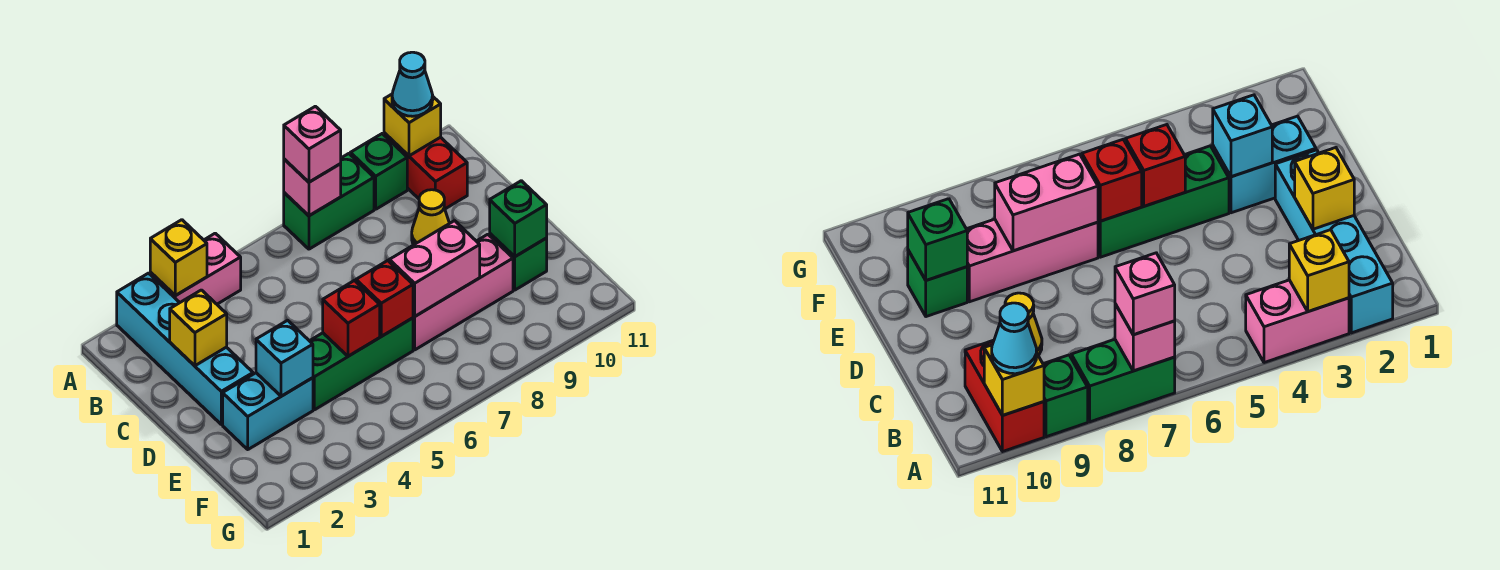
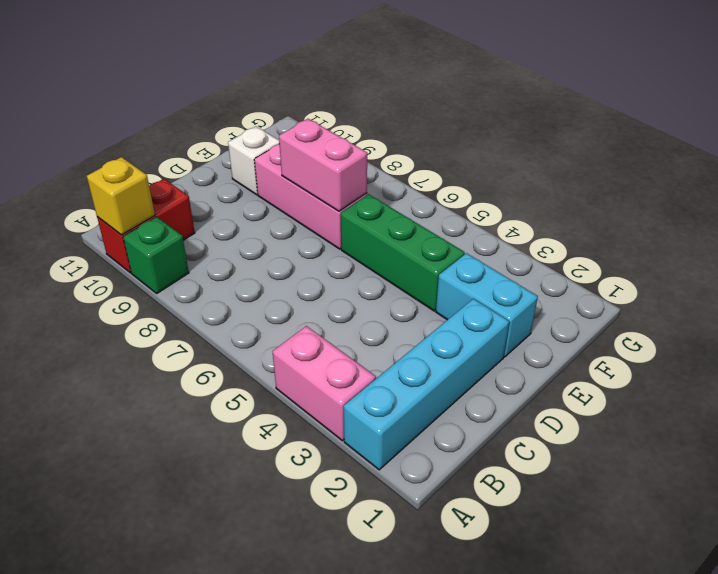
white 1x1 brick [228,126,279,195] -> green 1x1 brick [490,234,547,290]
none -> green 1x2 brick [284,154,374,249]
none -> yellow 1x1 cone [412,190,449,245]
none -> yellow 1x1 brick [150,220,207,296]

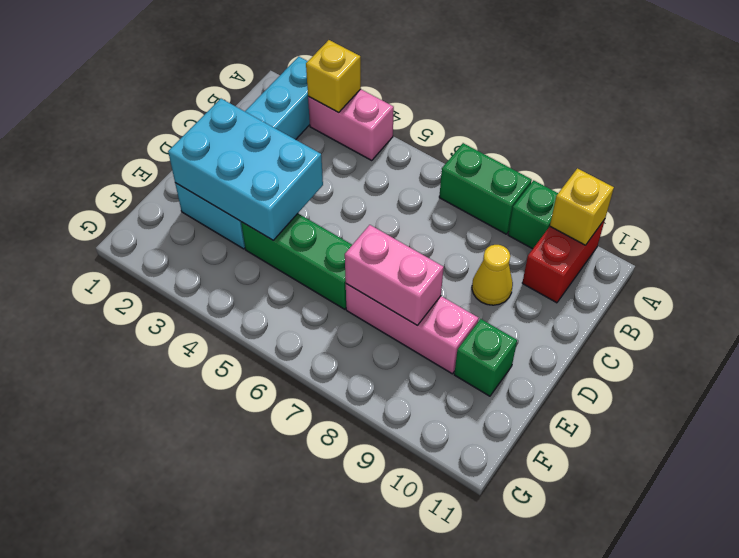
cyan 2x3 brick [168,99,323,240] -> cyan 1x1 brick [256,320,313,396]
none -> pink 1x1 brick [284,159,341,216]
none -> yellow 1x1 brick [170,290,227,366]
none -> red 1x1 brick [323,281,380,356]

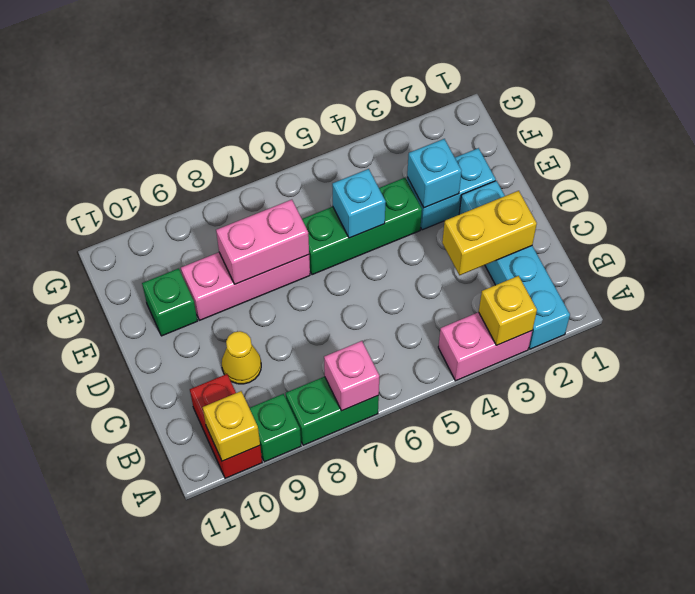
yellow 1x2 brick [442,191,537,275] -> yellow 1x1 brick [170,290,227,366]
cyan 1x1 brick [332,169,386,238] -> red 1x1 brick [323,281,380,356]
none -> red 1x1 brick [356,261,413,336]
none -> green 1x1 brick [490,181,547,257]
none -> pink 1x1 brick [284,106,341,182]

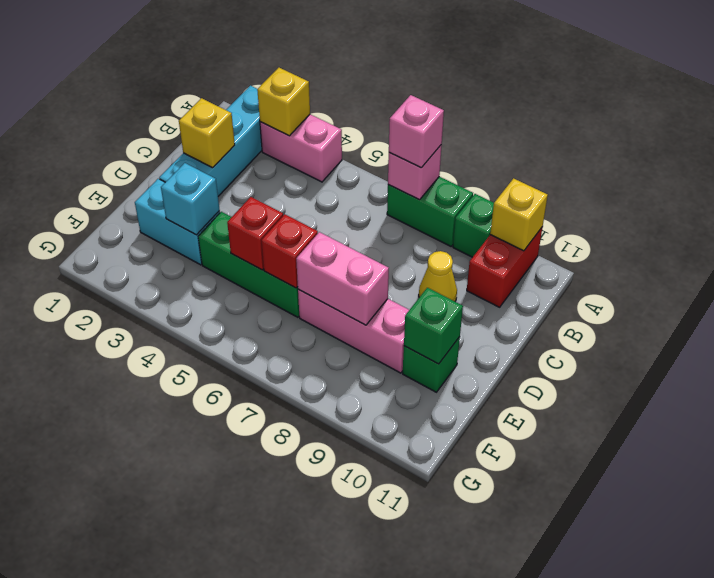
none -> cyan 1x1 cone [392,52,433,116]

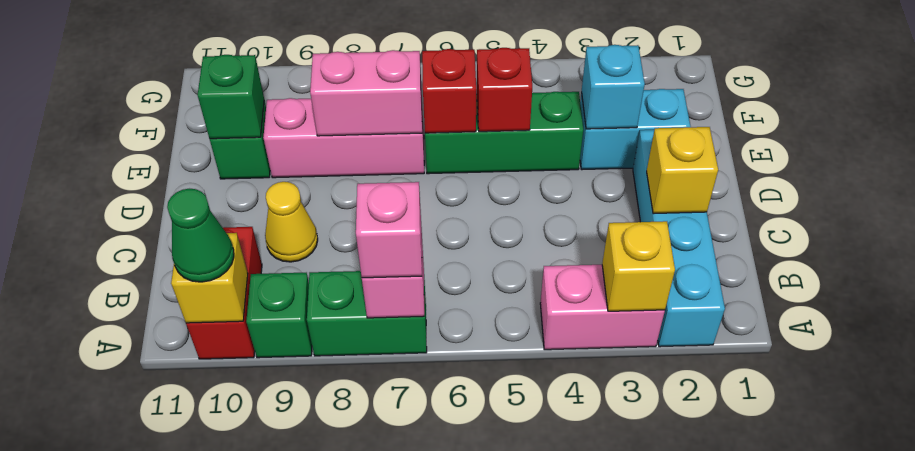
green 1x1 cone [167,189,234,282] -> cyan 1x1 cone [392,52,433,116]

